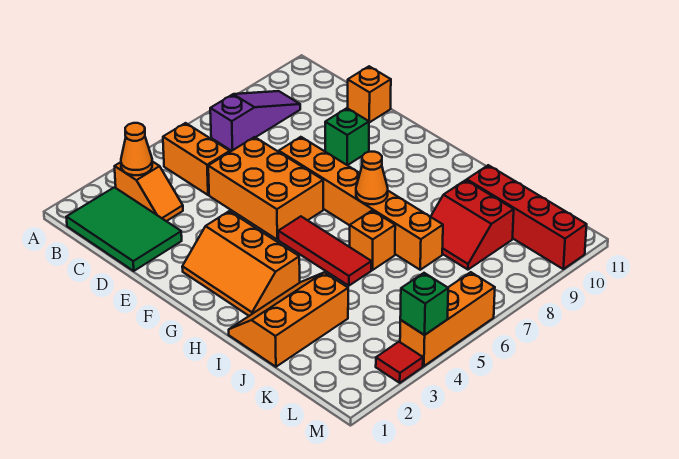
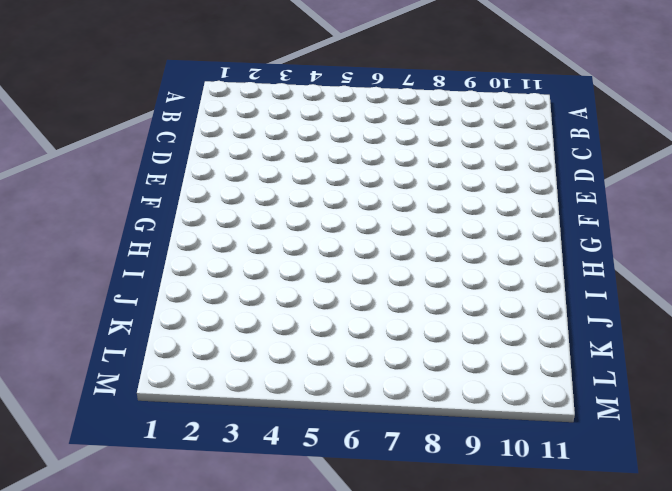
none -> green 2x3 tile [66,187,182,271]
none -> orange 1x2 slope [115,161,183,221]
none -> orange 1x2 brick [163,123,230,195]

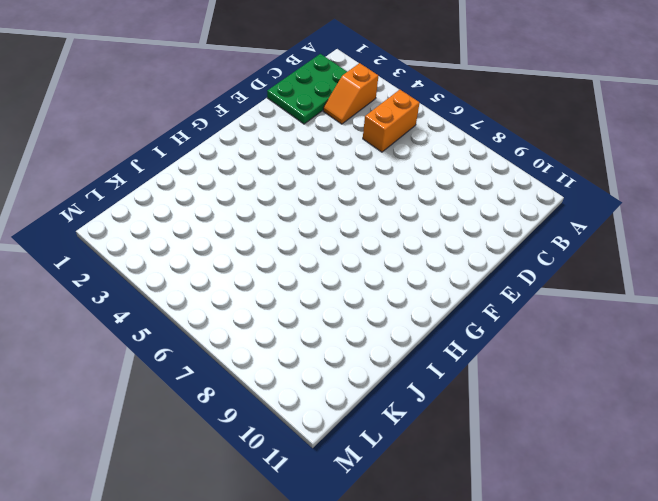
green 2x3 plate [267,54,347,124] -> green 2x3 tile [66,187,182,271]
none -> purple 1x3 slope [210,91,300,151]
none -> orange 2x3 brick [208,137,323,240]
none -> orange 1x1 brick [348,66,391,122]

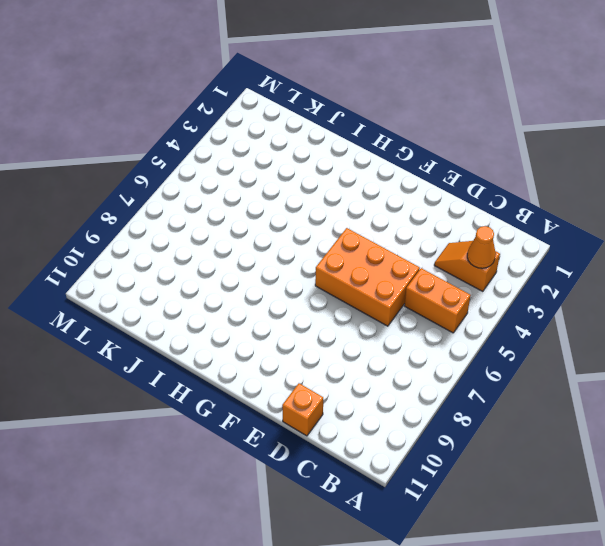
none -> green 2x3 tile [66,187,182,271]
none -> purple 1x3 slope [210,91,300,151]
none -> orange 1x6 brick [279,137,443,270]

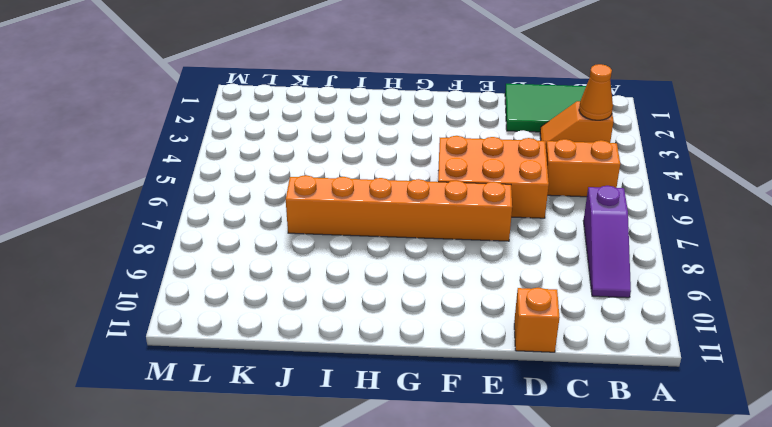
none -> green 1x1 brick [325,108,369,165]
none -> orange 2x3 slope [182,211,300,316]
none -> red 1x3 tile [278,216,371,286]

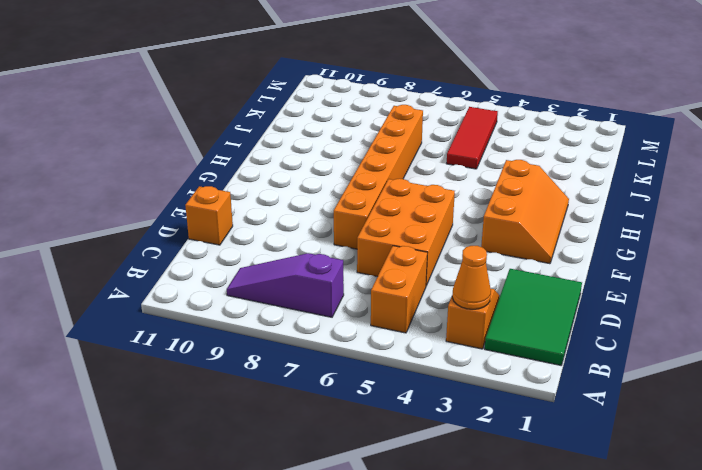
red 1x3 tile [447,107,498,169] -> red 1x3 tile moved to [278,216,371,286]
none -> green 1x1 brick [325,108,369,165]
none -> orange 2x3 slope [229,272,348,367]
none -> orange 1x1 brick [350,211,395,270]

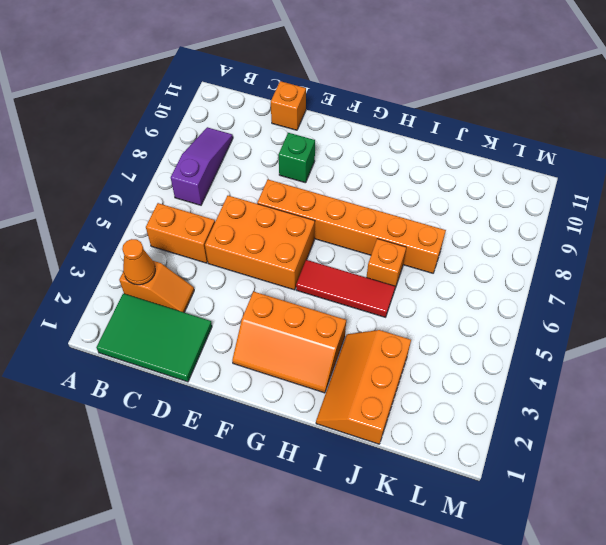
none -> red 2x2 slope [431,180,514,270]
none -> red 1x4 brick [467,165,587,269]
none -> red 1x1 tile [376,342,423,383]

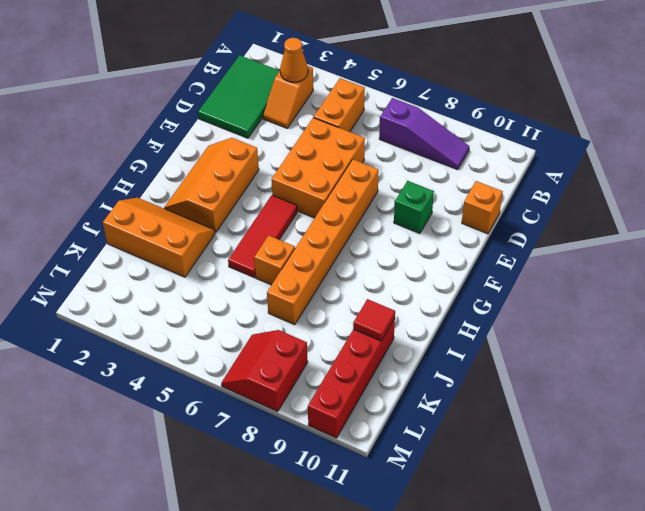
red 1x1 tile [353,299,395,341] -> red 1x1 tile moved to [376,342,423,383]
red 2x2 slope [221,330,308,412] -> red 2x2 slope moved to [431,180,514,270]
none -> orange 1x3 brick [400,272,495,366]
none -> orange 1x1 cone [356,152,388,204]
none -> green 1x1 brick [400,273,448,335]

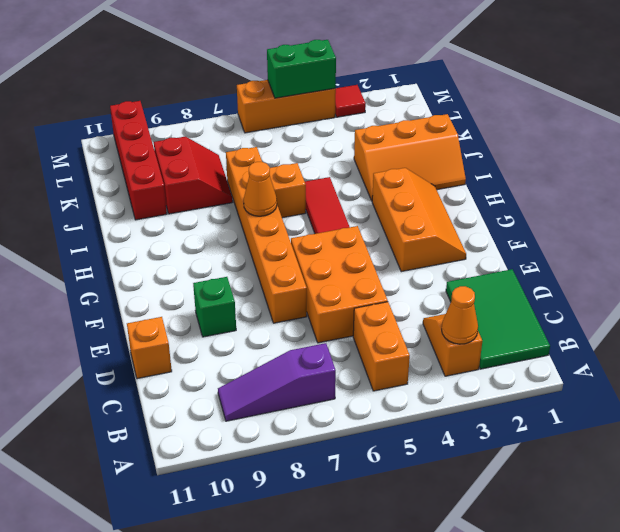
green 1x2 brick [267,40,336,98] -> green 1x1 brick [400,273,448,335]

